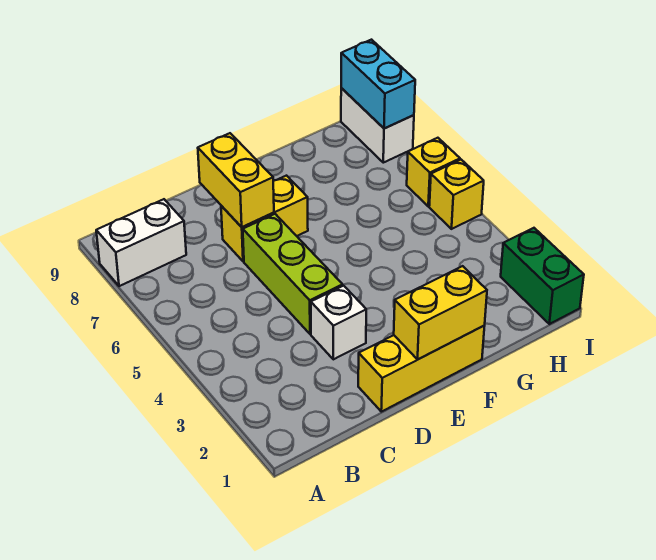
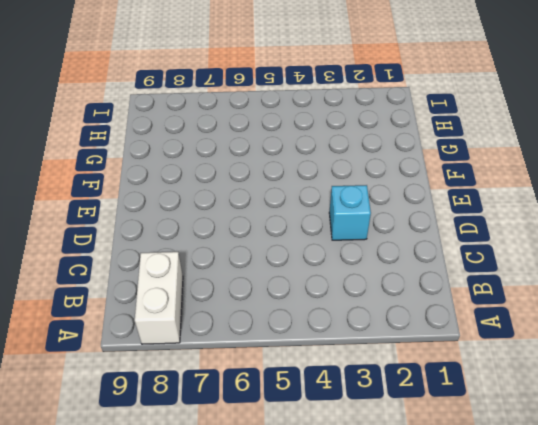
cyan 1x1 brick [329,185,371,240] -> white 1x1 brick [311,286,366,359]
none -> yellow 1x3 brick [358,326,484,412]
none -> lime 1x3 brick [243,214,343,334]
none -> yellow 1x2 brick [221,176,308,261]

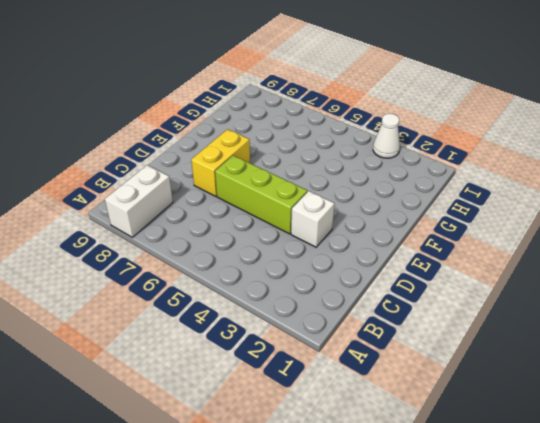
white 1x1 cone [373,114,400,158] -> none
none -> yellow 1x3 brick [358,326,484,412]
none -> green 1x2 brick [501,228,584,324]
none -> yellow 1x1 brick [429,160,484,229]

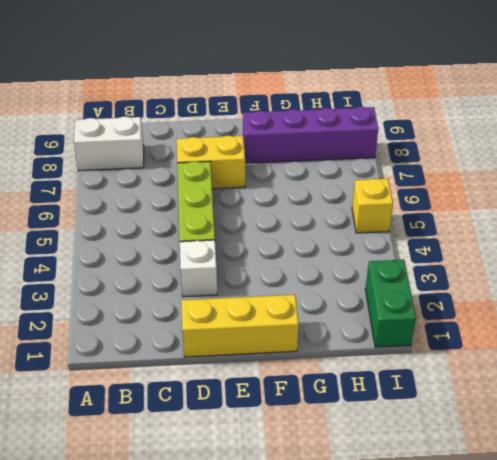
purple 1x4 brick [243,107,378,163] -> white 1x2 brick [341,88,414,163]
none -> yellow 1x1 brick [407,138,460,206]
none -> yellow 1x2 brick [198,133,274,227]
none -> yellow 1x2 brick [394,266,487,359]

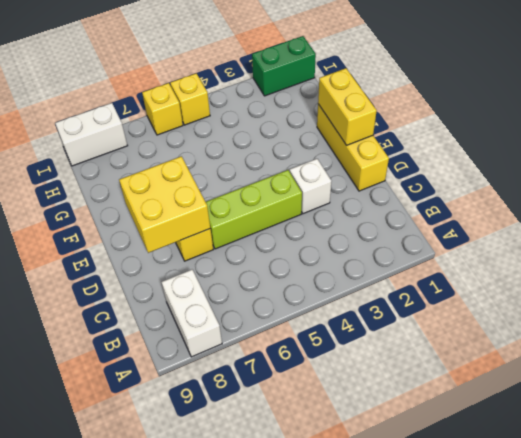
yellow 2x2 brick [119,156,210,253] -> yellow 1x2 brick [198,133,274,227]
none -> cyan 1x2 brick [341,40,415,129]

